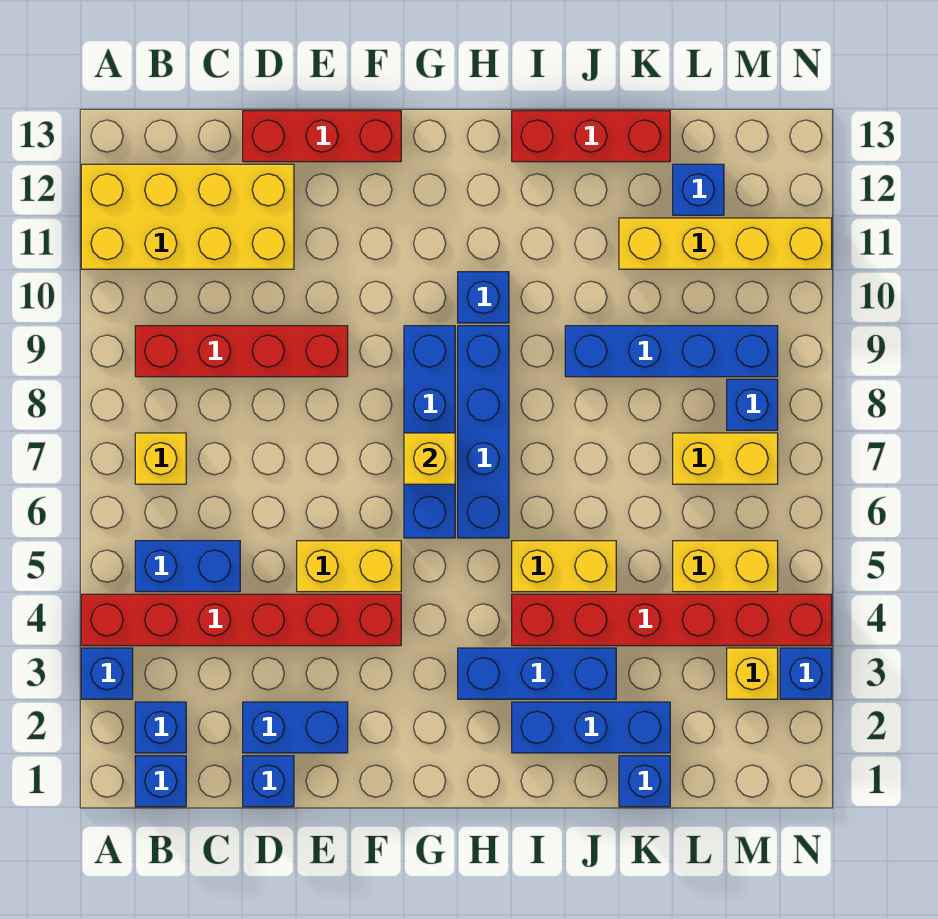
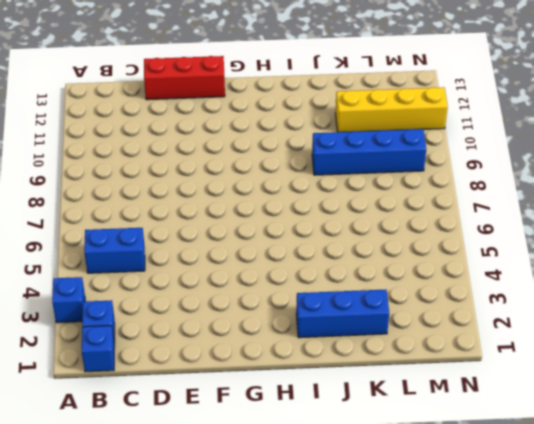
none -> red 1x6 brick [81,594,401,646]
none -> yellow 2x4 brick [81,164,294,269]
none -> yellow 1x1 brick [135,433,186,484]
none -> red 1x4 brick [135,326,348,377]

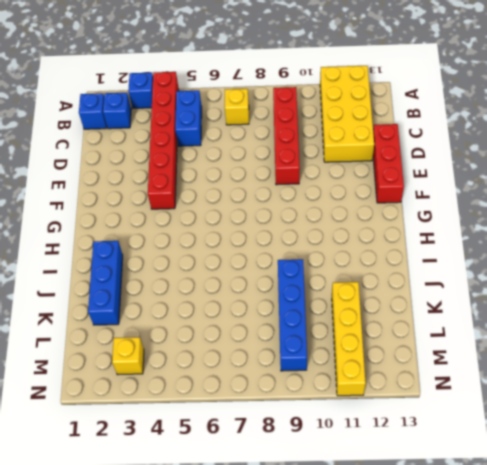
none -> blue 1x1 brick [243,756,294,807]
none -> blue 1x2 brick [243,702,348,753]
none -> yellow 1x2 brick [297,541,401,592]
none -> blue 1x4 brick [404,326,455,538]

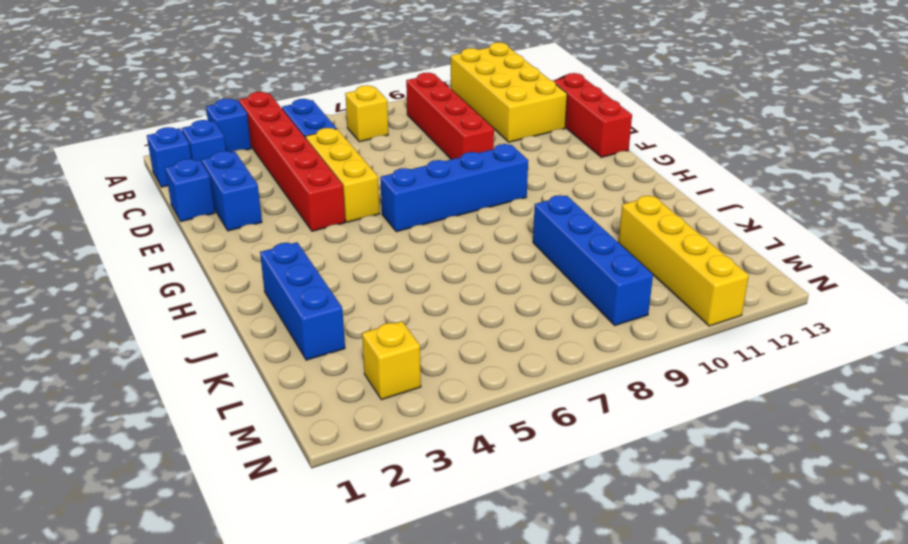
yellow 1x3 brick [306,128,380,222] -> yellow 1x2 brick [297,541,401,592]
none -> blue 1x3 brick [458,648,616,699]
none -> blue 1x4 brick [458,326,509,538]
none -> blue 1x1 brick [458,272,509,323]
none -> red 1x6 brick [512,594,832,646]

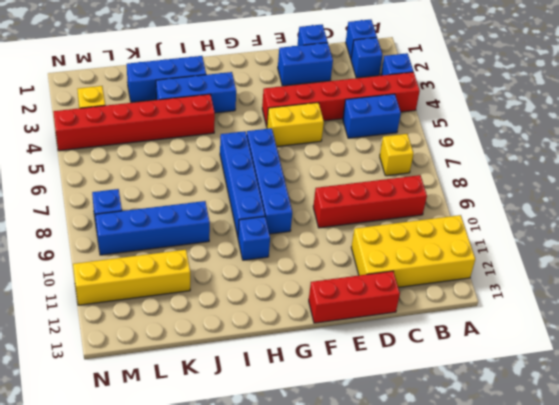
none -> yellow 1x2 brick [512,541,616,592]
none -> red 1x3 brick [512,111,670,162]
none -> blue 1x1 brick [619,756,670,807]
none -> yellow 1x2 brick [673,541,778,592]

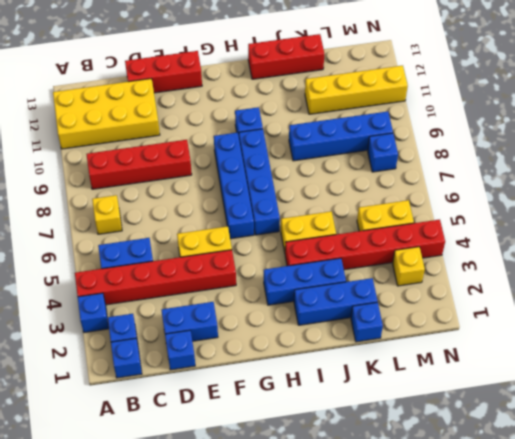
none -> yellow 1x2 brick [673,433,778,484]
none -> blue 1x1 brick [673,164,724,215]
none -> blue 1x1 brick [780,648,832,699]
none -> yellow 1x1 brick [404,433,455,484]

